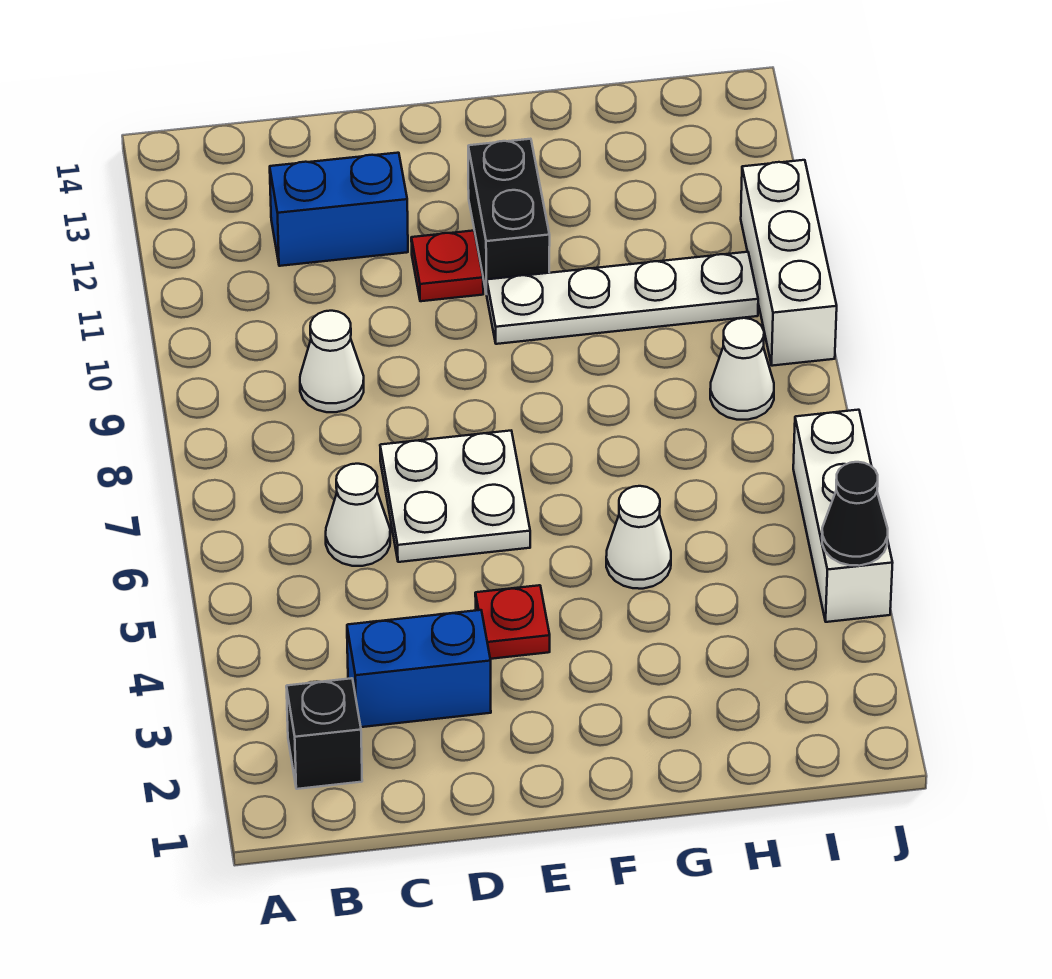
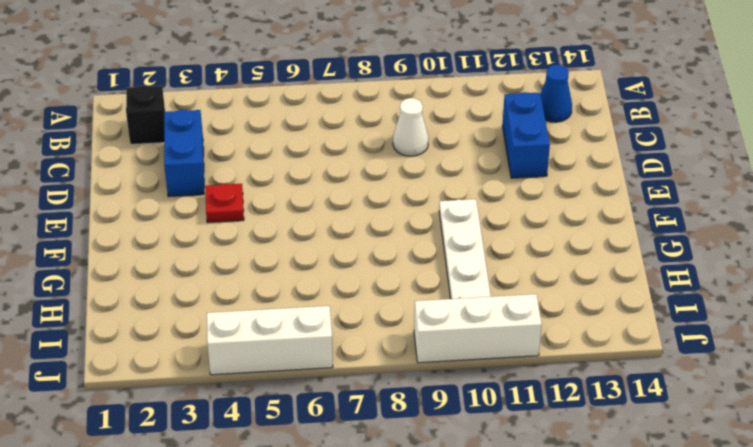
blue 1x1 cone [540,65,572,122] -> none
none -> white 1x1 cone [326,464,390,566]
none -> white 2x2 plate [380,431,530,562]
none -> red 1x1 plate [411,231,483,301]

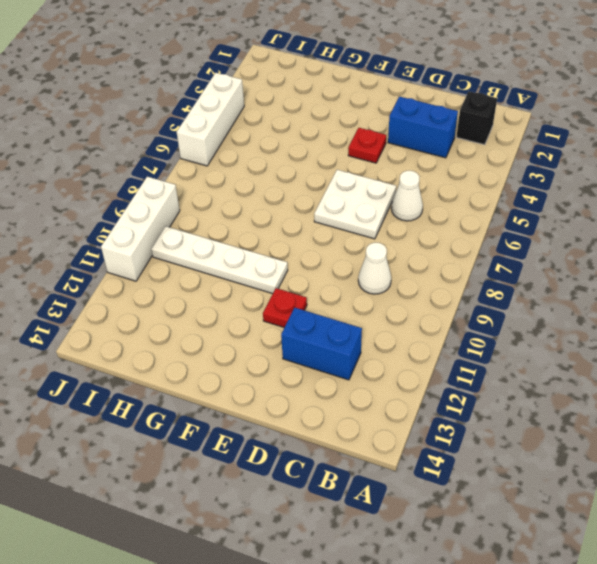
none -> black 1x2 brick [468,139,550,294]
none -> white 1x1 cone [606,486,671,589]
none -> white 1x1 cone [710,318,774,420]

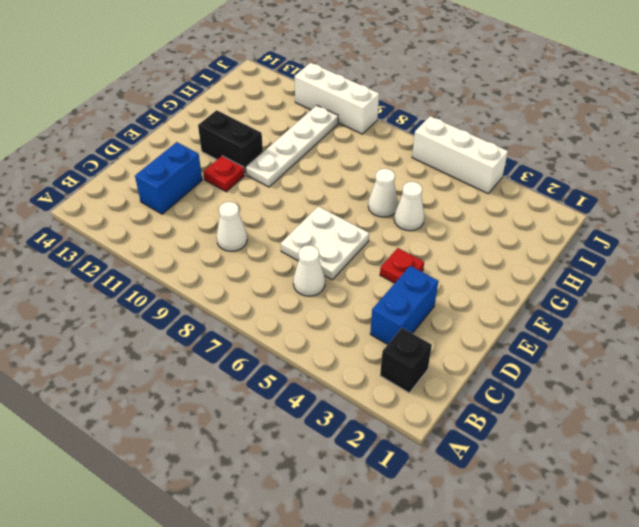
white 1x1 cone [368,169,398,217] -> white 1x1 cone moved to [710,318,774,420]
none -> black 1x1 cone [822,462,888,566]

